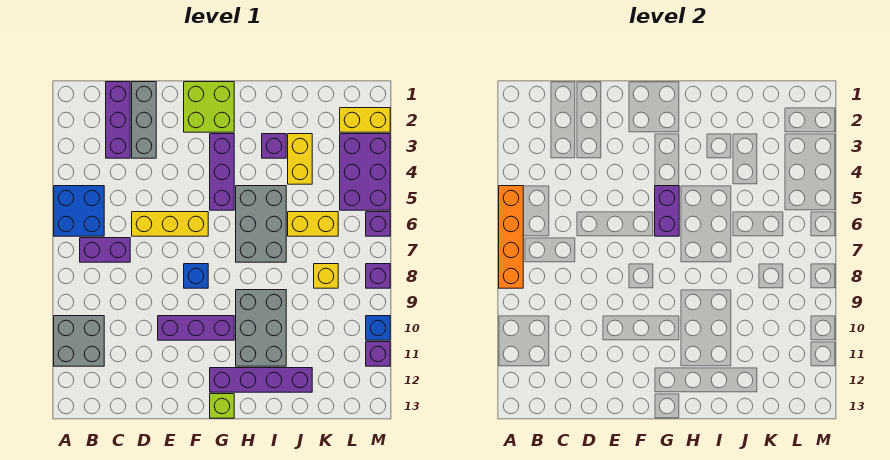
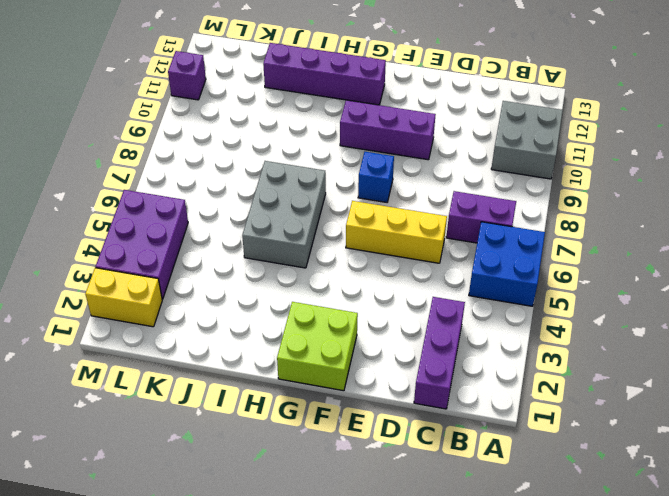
none -> grey 1x3 brick [132,82,156,158]
none -> purple 1x3 brick [210,134,234,210]
none -> lime 1x1 brick [210,394,234,418]

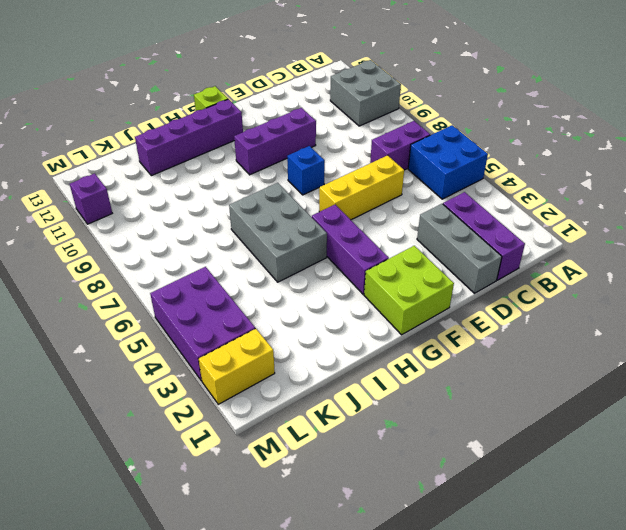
none -> grey 2x3 brick [236,290,286,366]
none -> purple 1x1 brick [262,134,286,158]
none -> yellow 1x2 brick [288,134,312,184]

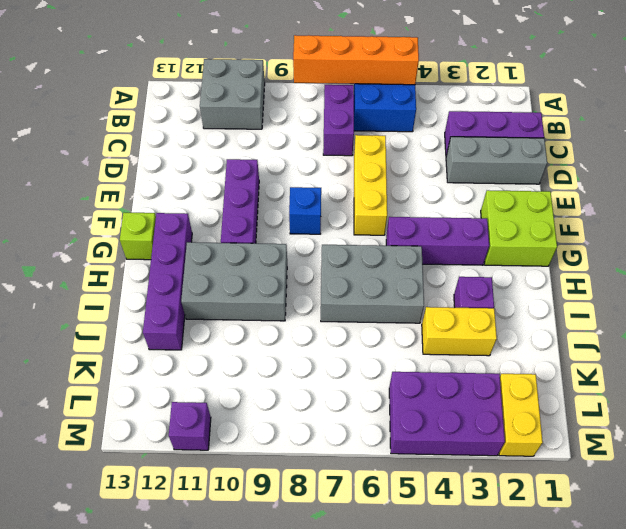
none -> yellow 1x2 brick [288,212,338,236]
none -> yellow 1x1 brick [314,264,338,288]
none -> purple 1x1 brick [366,212,390,236]

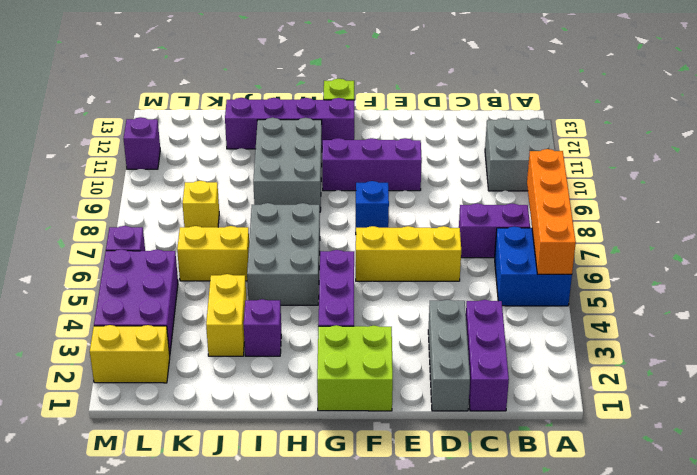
none -> purple 1x1 brick [366,264,390,288]
none -> blue 1x1 brick [366,316,390,340]
none -> purple 1x2 brick [655,186,679,236]

